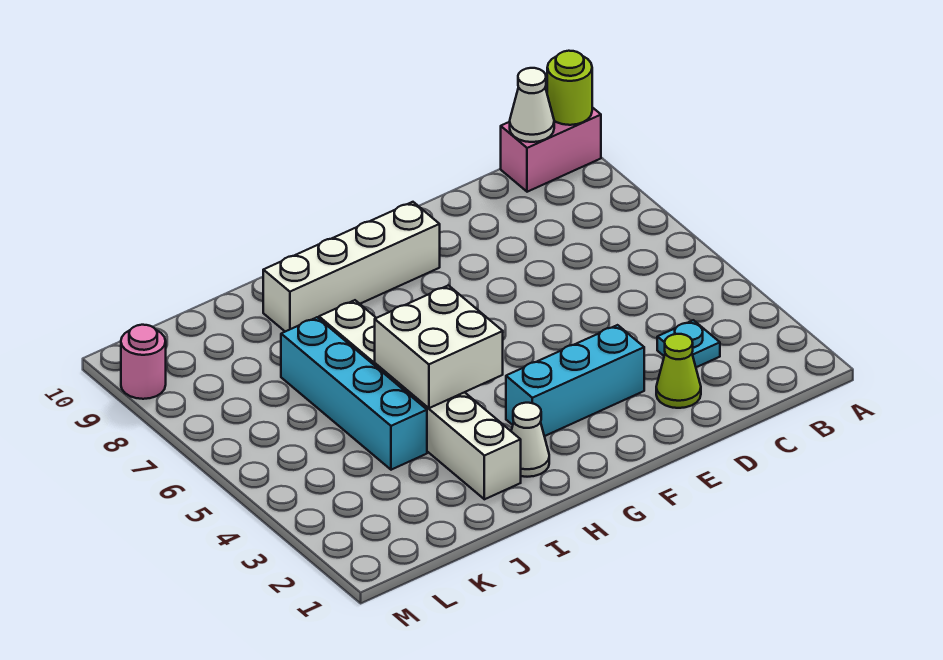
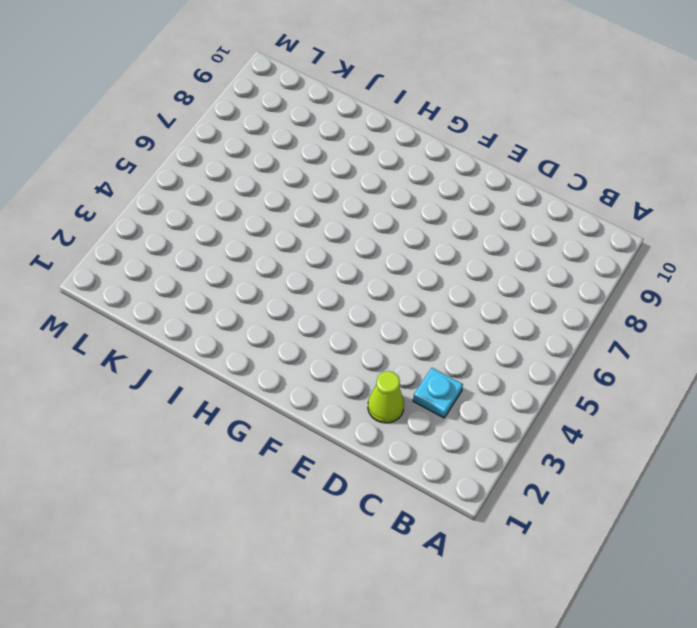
none -> pink 1x2 brick [501,107,601,192]
none -> cyan 1x3 brick [506,325,644,436]
none -> white 1x4 brick [263,202,440,332]

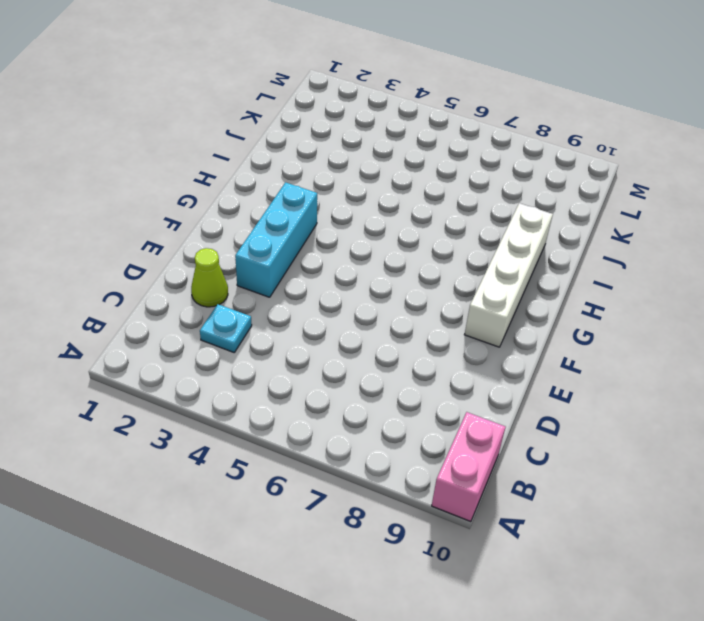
none -> white 1x1 cone [511,403,549,477]
none -> white 1x6 brick [319,300,521,499]
none -> cyan 1x4 brick [281,317,427,470]

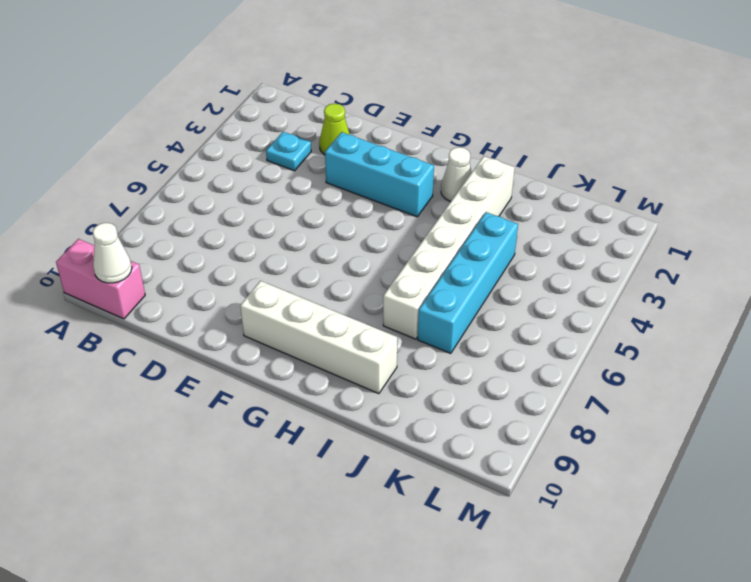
none -> pink 1x1 round brick [121,325,166,399]
none -> lime 1x1 round brick [547,51,592,125]
none -> white 2x2 brick [375,285,503,408]

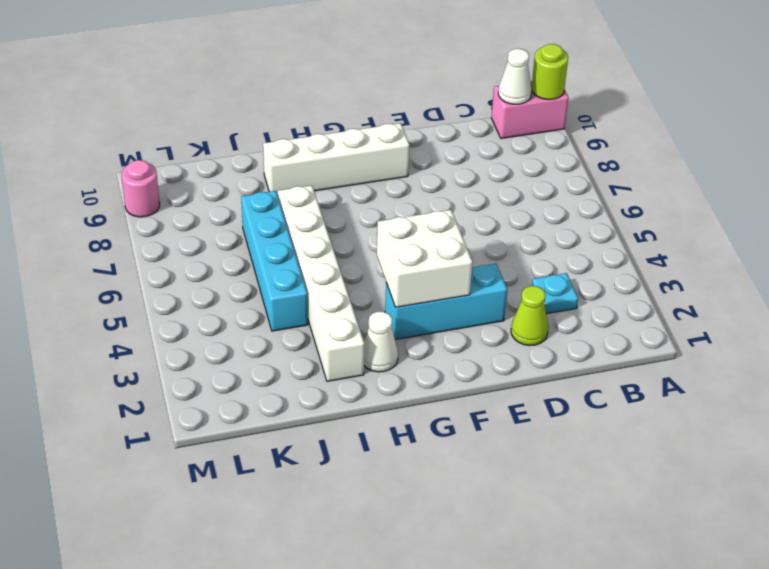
white 2x2 brick [377,210,472,307] -> white 2x2 brick moved to [375,285,503,408]

